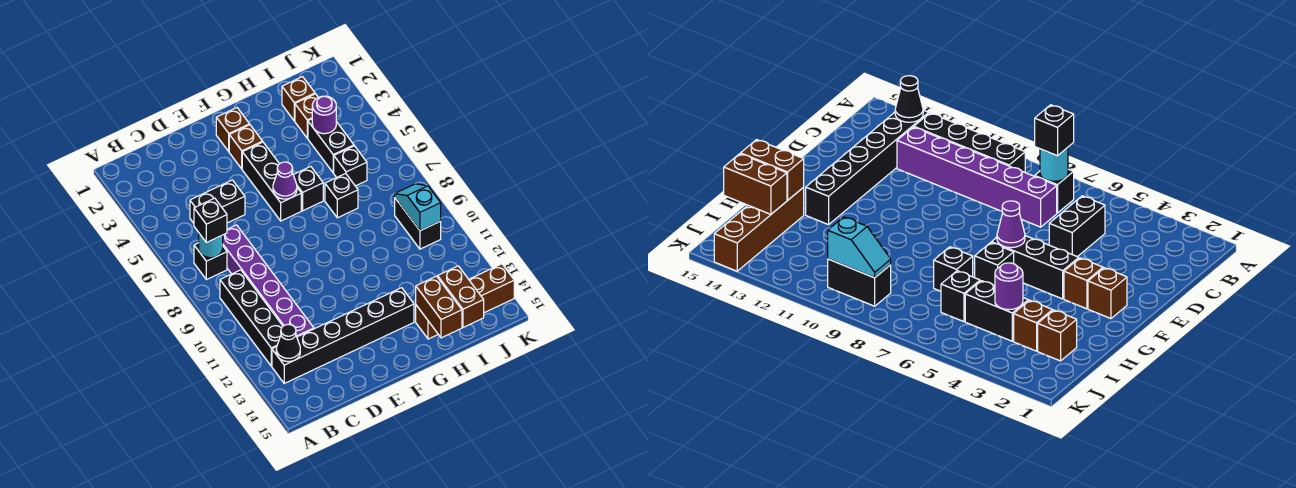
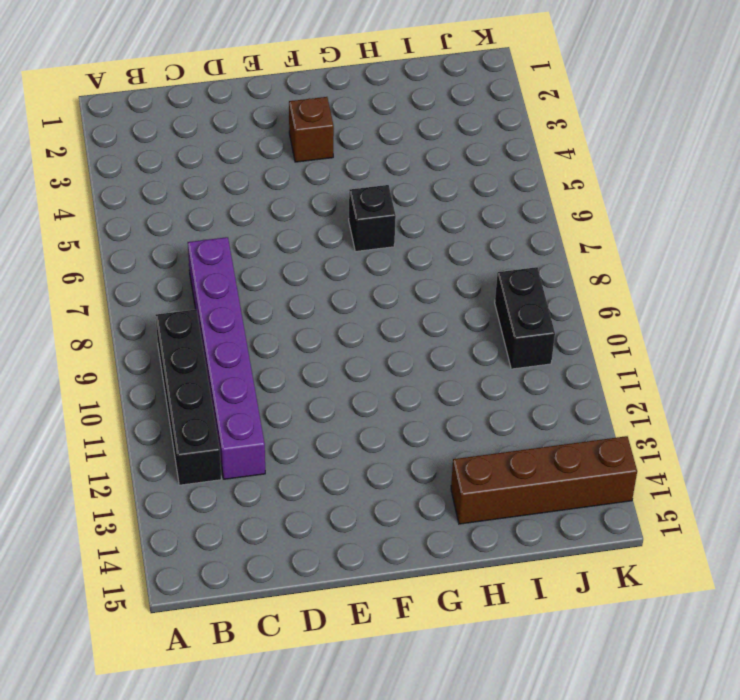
none -> black 1x1 brick [194,243,227,280]
none -> black 1x6 brick [272,288,414,383]
none -> black 1x2 brick [190,180,245,223]

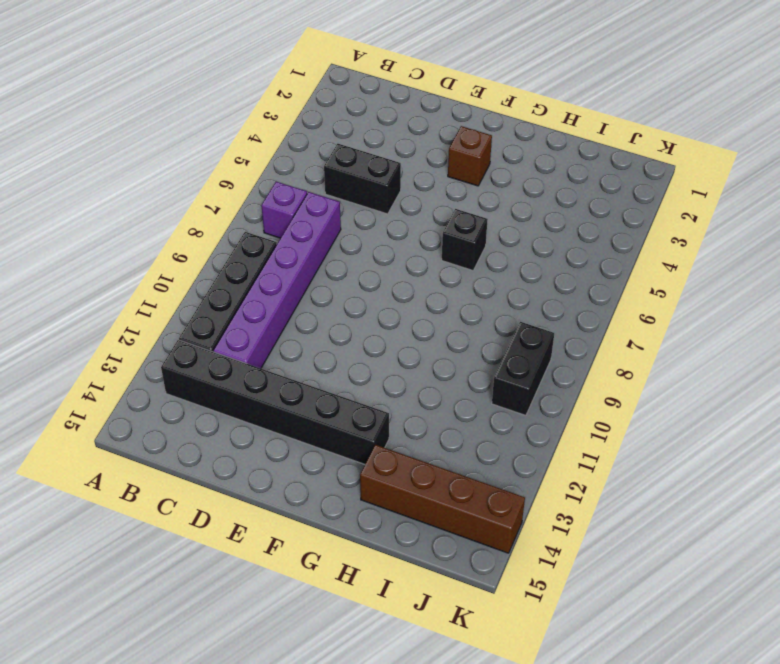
purple 1x1 brick [261,182,307,238] -> black 1x1 brick [194,243,227,280]
none -> brown 1x1 brick [216,108,250,151]
none -> black 1x3 brick [242,142,301,221]
none -> black 1x1 brick [325,173,358,218]

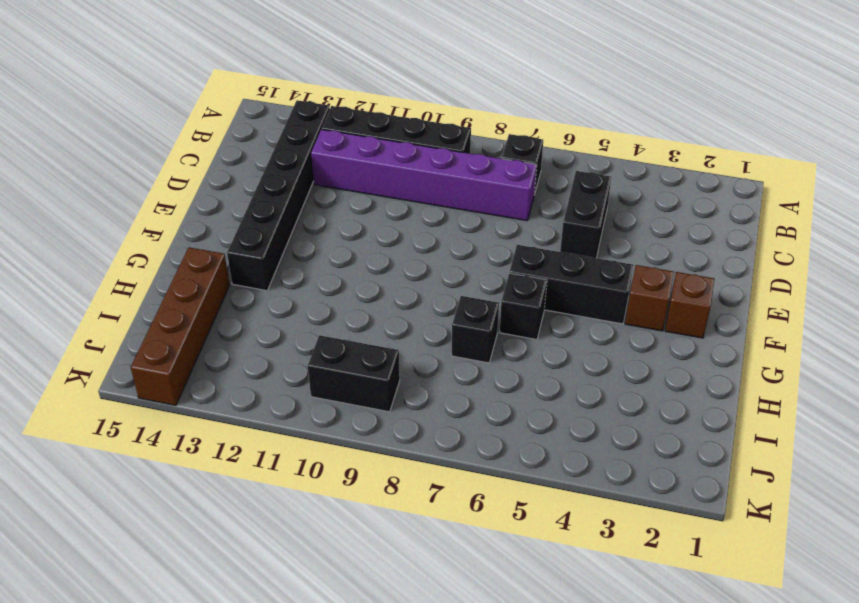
none -> brown 1x1 brick [282,77,315,121]
none -> brown 1x1 brick [295,94,318,138]
none -> black 1x2 brick [308,119,354,173]

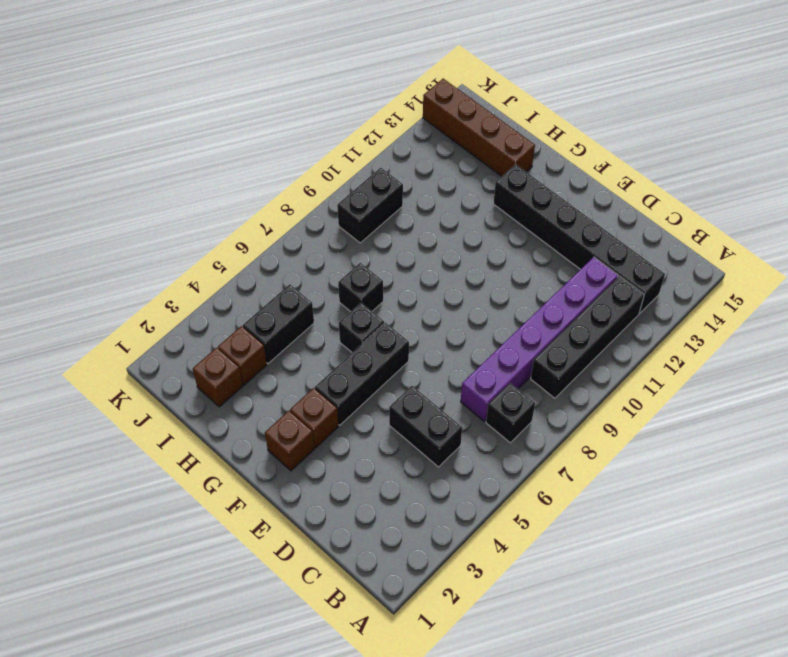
none -> black 1x1 brick [334,146,367,186]
none -> cyan 1x1 round brick [199,234,223,258]
none -> black 1x1 cone [276,324,300,362]

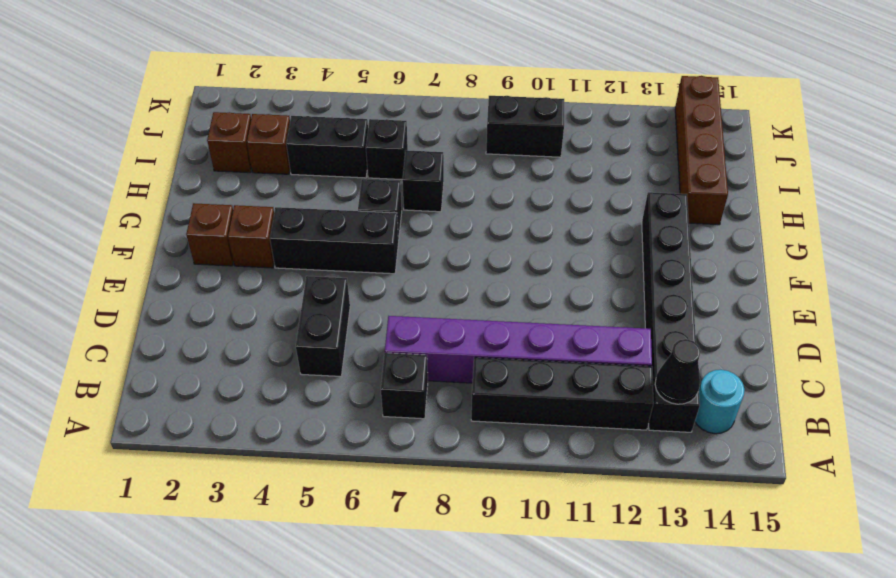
cyan 1x1 round brick [695,370,744,434] -> cyan 1x1 round brick moved to [199,234,223,258]
none -> purple 1x1 cone [273,162,297,199]
none -> brown 1x2 brick [416,276,462,338]
none -> purple 1x1 round brick [312,96,336,134]

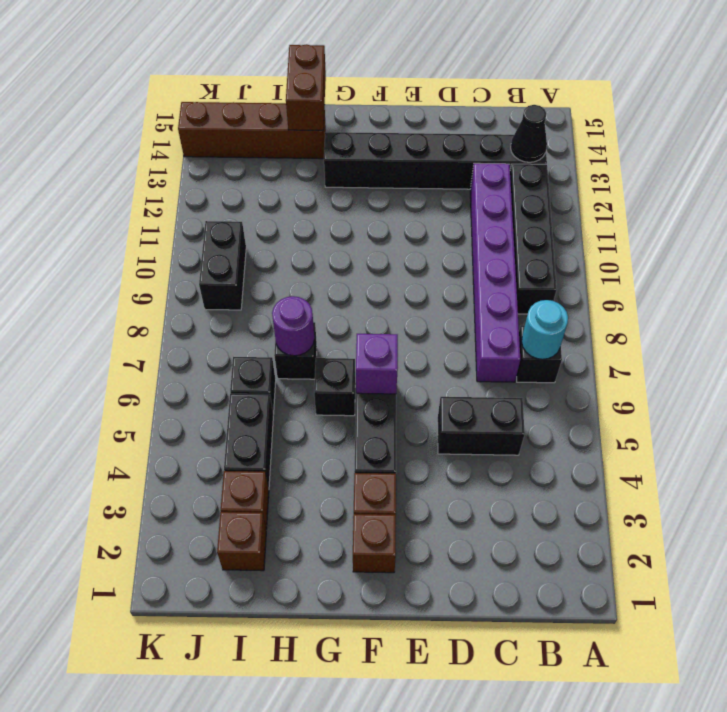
purple 1x1 brick [356,334,398,394] -> purple 1x1 cone [273,162,297,199]
purple 1x1 round brick [272,296,314,356] -> purple 1x1 round brick moved to [312,96,336,134]
none -> brown 1x2 brick [438,266,484,327]
none -> cyan 1x2 slope [395,184,441,231]
none -> black 1x1 brick [194,198,227,242]

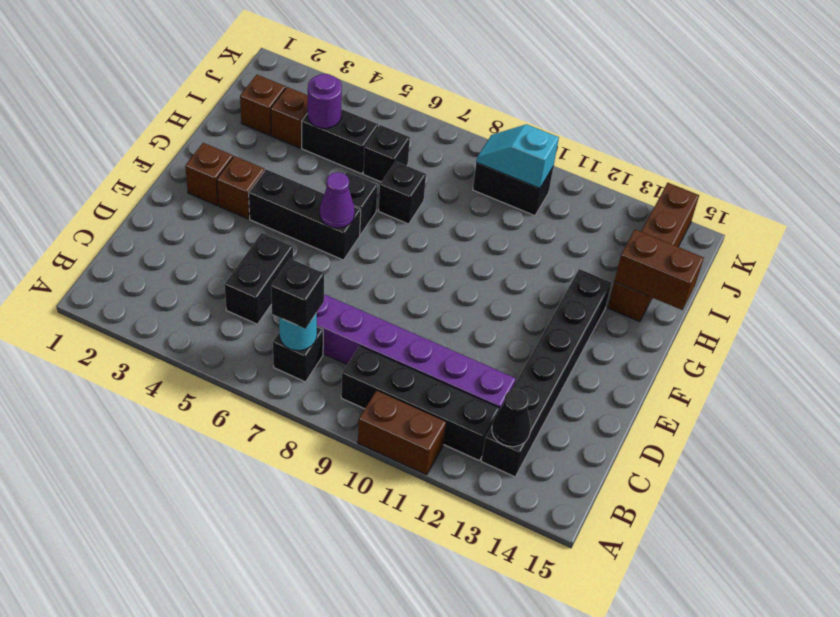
brown 1x2 brick [358,390,446,475] -> brown 1x2 brick moved to [438,266,484,327]

